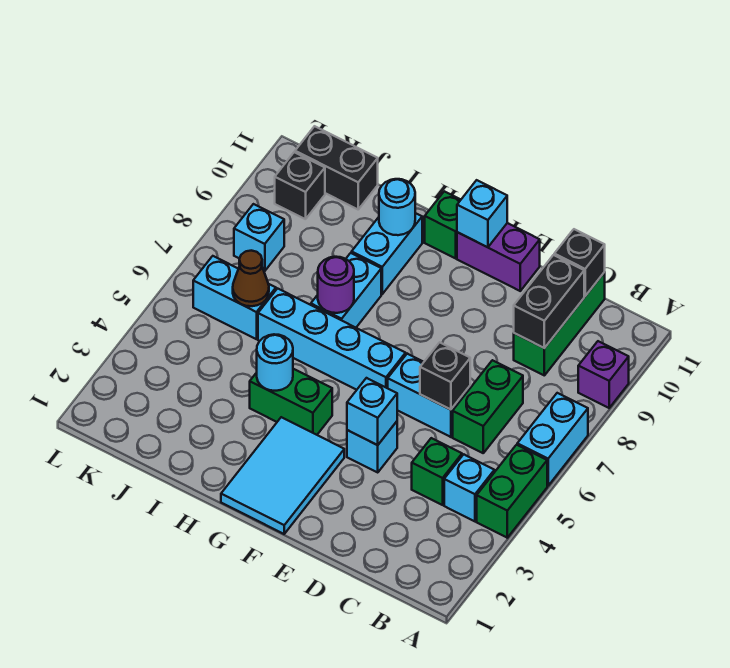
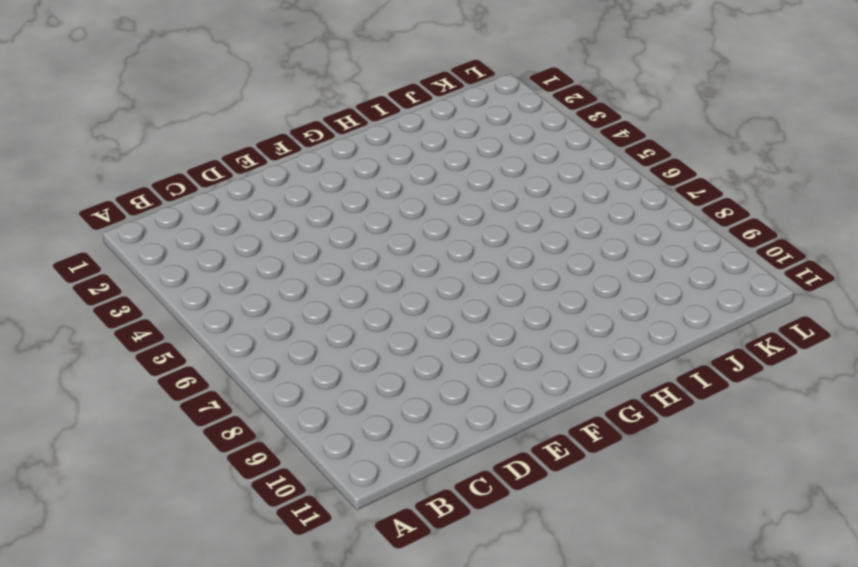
none -> green 1x2 brick [477,445,547,538]
none -> cyan 1x2 brick [517,393,588,486]
none -> purple 1x1 brick [578,341,629,408]

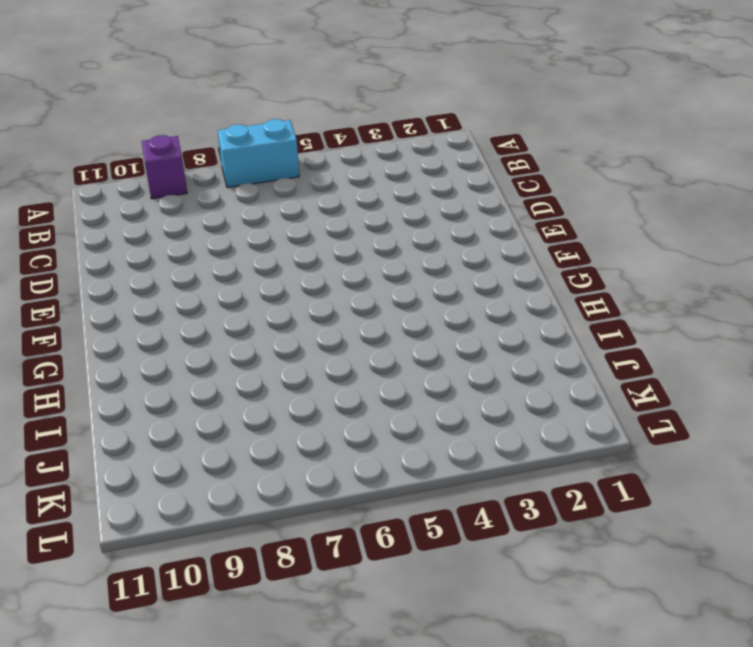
none -> green 1x2 brick [477,445,547,538]
none -> cyan 1x1 brick [444,454,494,521]
none -> green 1x1 brick [412,438,462,505]

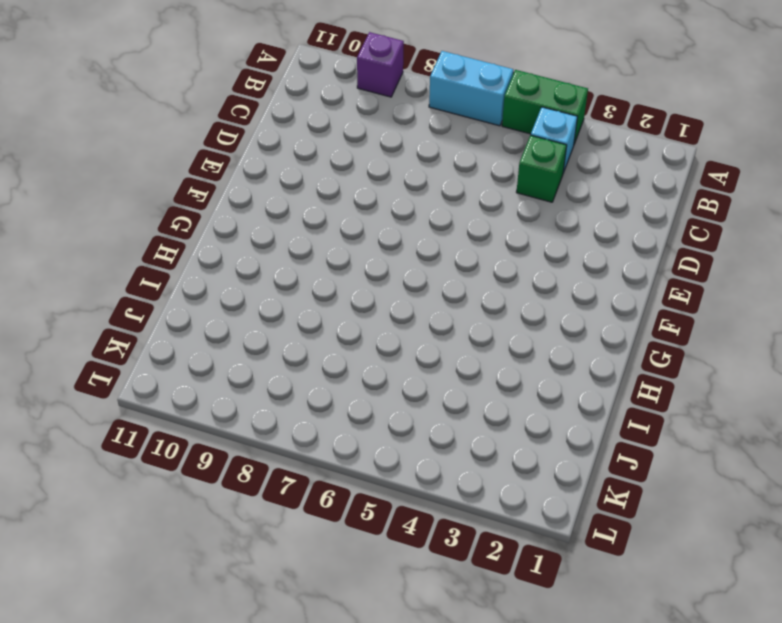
none -> green 1x2 brick [453,360,523,453]
none -> green 1x3 brick [514,272,605,375]
none -> cyan 1x2 brick [388,354,470,437]

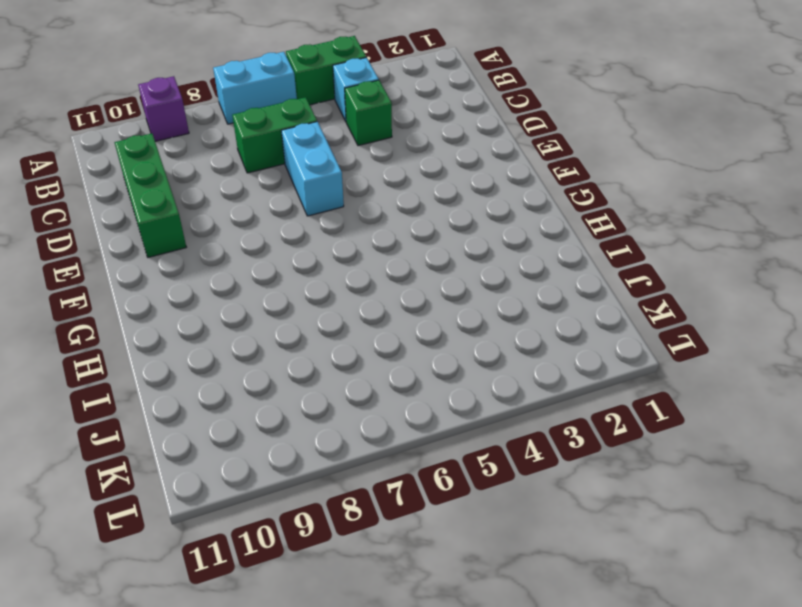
green 1x3 brick [115,133,186,257] -> green 1x3 brick turned to [514,272,605,375]
none -> cyan 1x1 brick [347,422,397,472]
none -> purple 1x2 brick [457,223,540,291]
none -> cyan 2x3 tile [221,417,344,534]

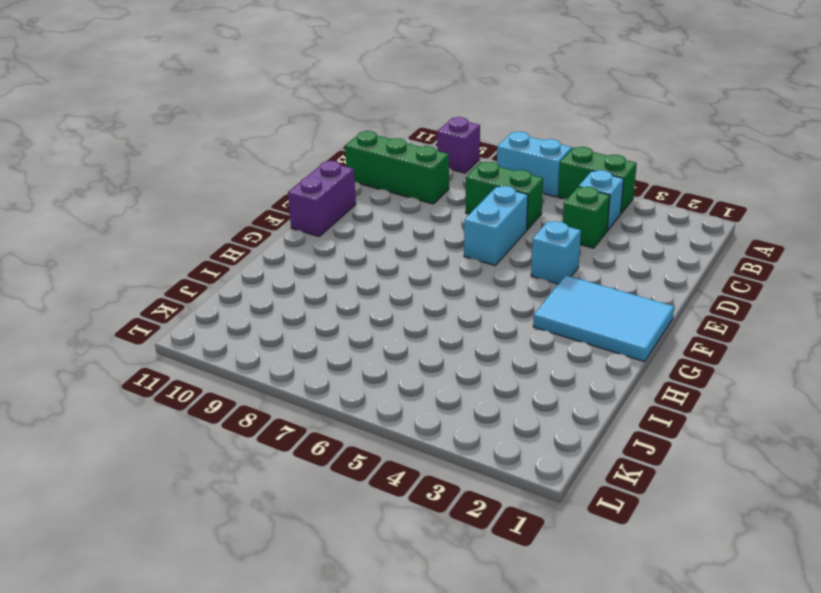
none -> cyan 1x4 brick [258,288,406,390]
none -> green 1x2 brick [250,369,332,435]
none -> green 1x1 brick [425,191,461,258]

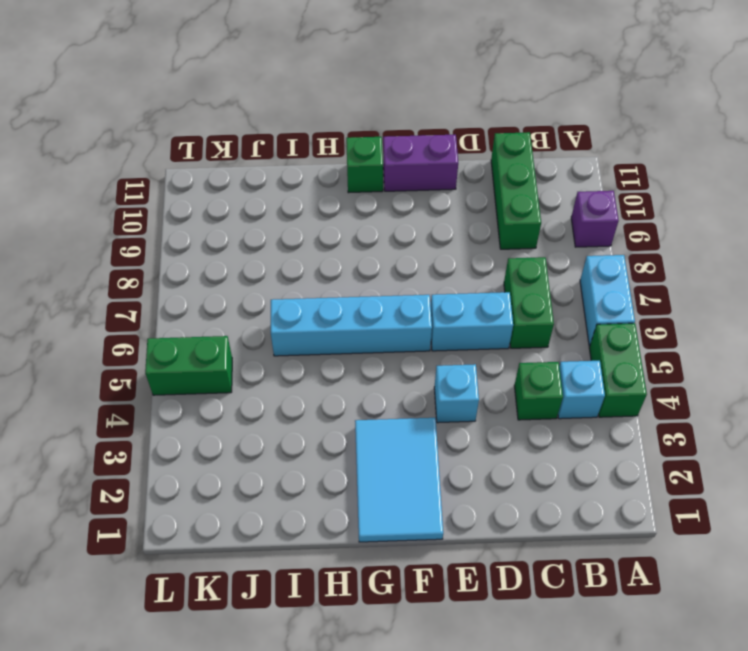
green 1x2 brick [145,336,232,395] -> green 1x2 brick moved to [250,369,332,435]
none -> cyan 1x2 brick [311,253,381,328]
none -> cyan 1x2 brick [352,213,422,294]
none -> cyan 1x2 brick [193,256,276,339]

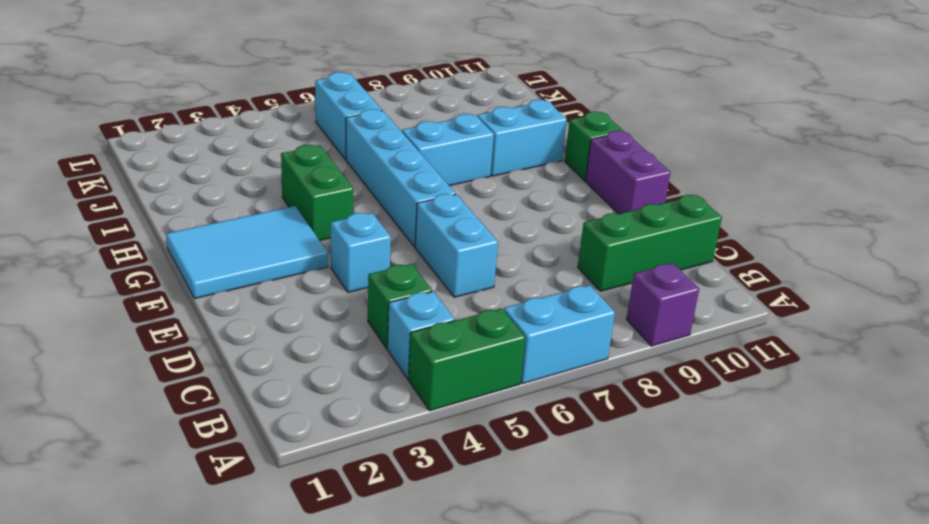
none -> green 1x2 brick [453,360,523,453]
none -> black 1x2 brick [295,126,378,209]
none -> cyan 1x1 brick [234,204,284,271]

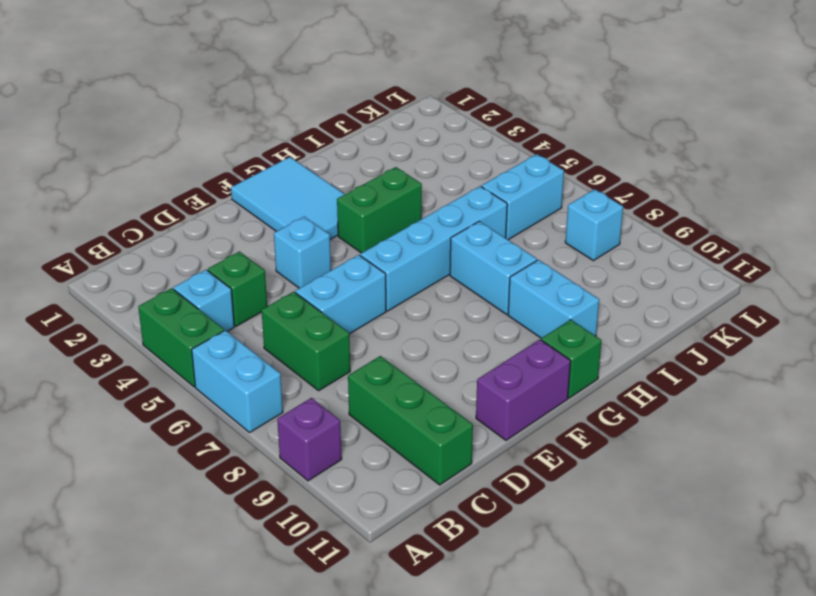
none -> black 1x2 brick [295,126,378,209]
none -> black 1x1 brick [275,152,325,219]
none -> black 1x2 brick [514,255,584,348]

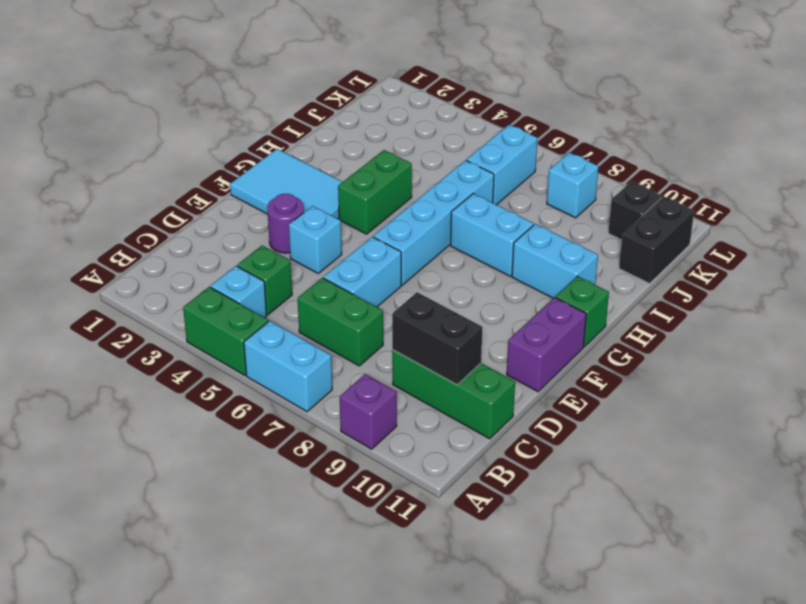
purple 1x1 round brick [267,194,304,253] -> purple 1x1 round brick moved to [318,257,354,313]
none -> black 1x1 brick [554,229,605,296]
none -> black 1x1 brick [420,342,470,410]
none -> cyan 1x1 brick [347,378,397,445]

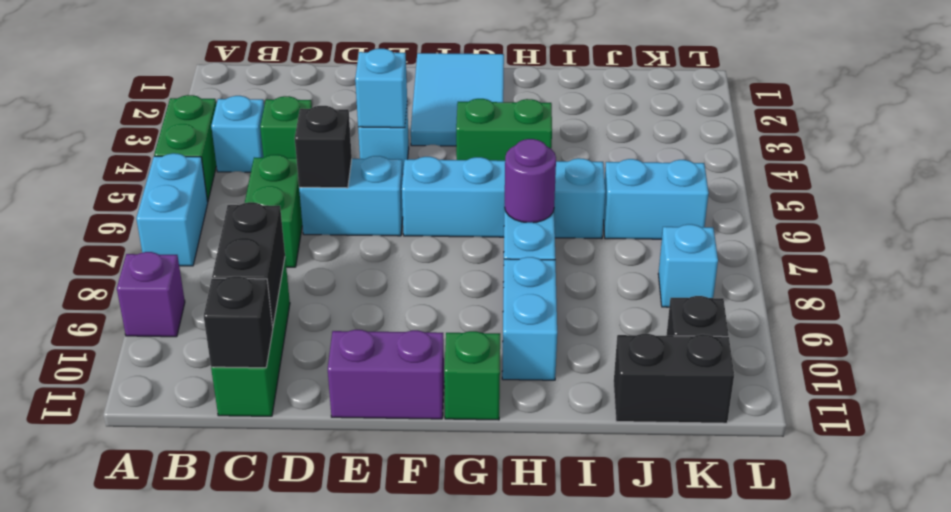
none -> cyan 1x1 brick [457,180,507,247]
none -> cyan 1x1 round brick [257,334,293,391]
none -> cyan 1x1 round brick [379,179,415,235]

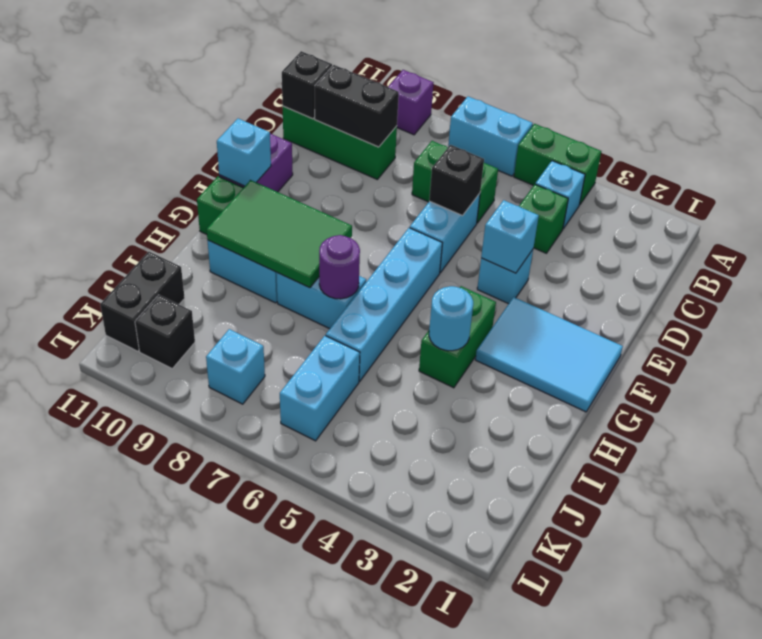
green 2x3 tile [207,180,352,288] -> cyan 1x1 round brick [379,179,415,235]
none -> brown 1x1 cone [233,251,269,306]

